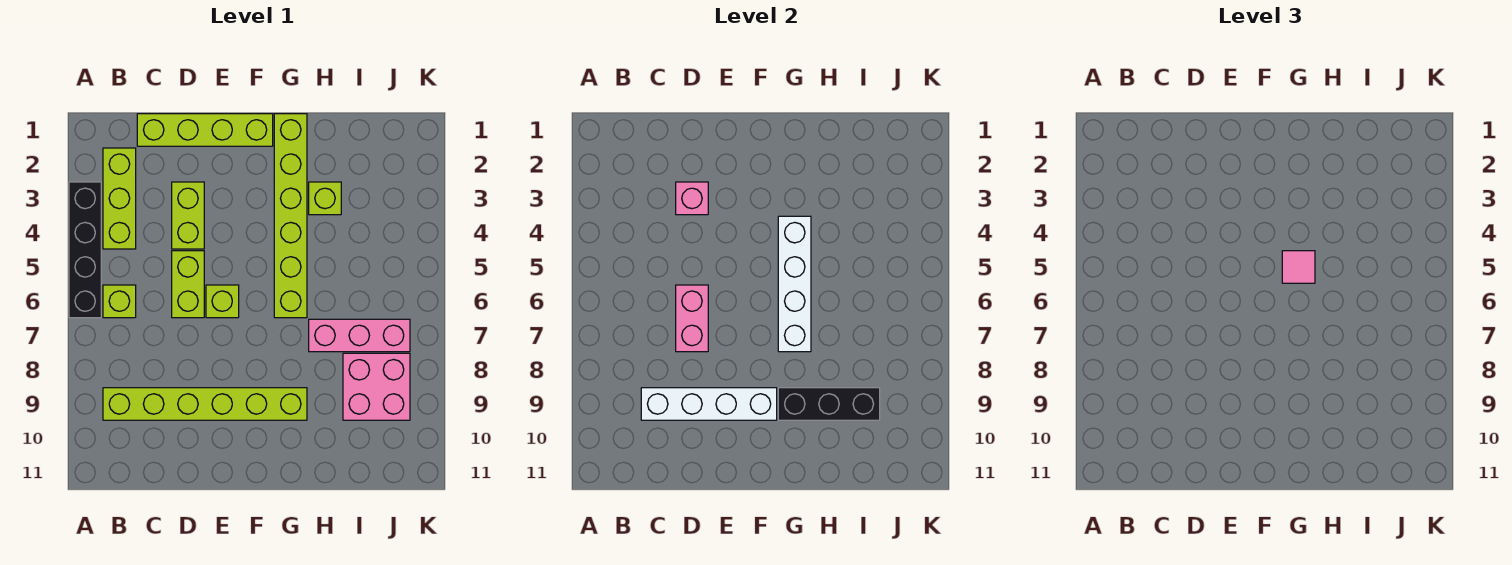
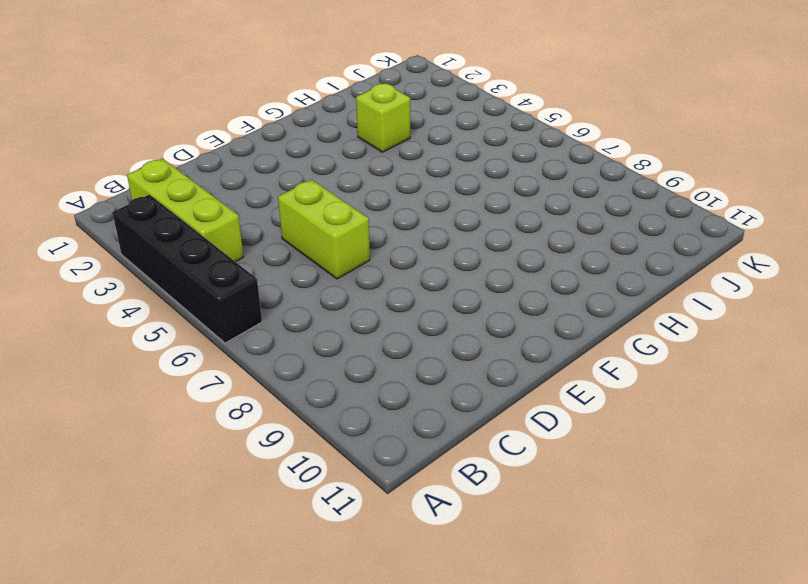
none -> lime 1x1 brick [103,285,136,318]
none -> lime 1x6 brick [103,388,307,420]
none -> lime 1x4 brick [137,114,273,146]

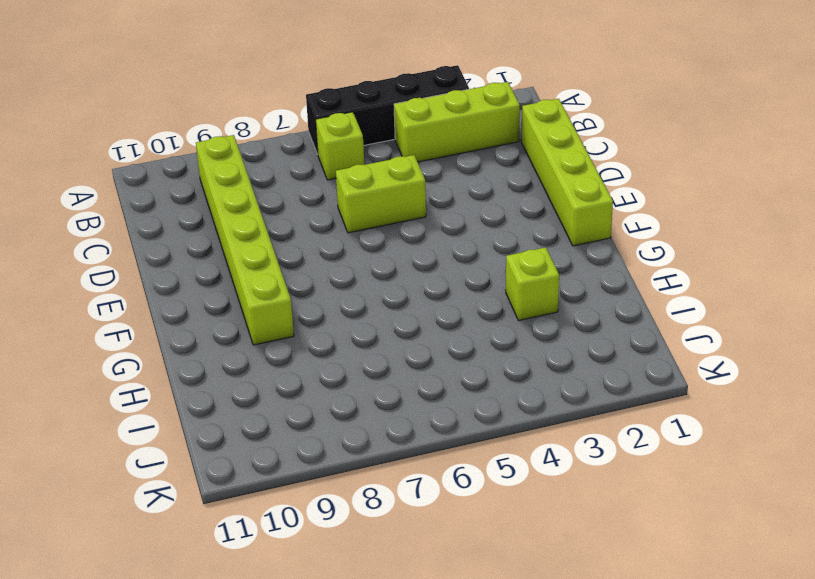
none -> lime 1x2 brick [172,182,204,249]
none -> lime 1x1 brick [206,285,239,318]
none -> lime 1x6 brick [274,114,307,318]

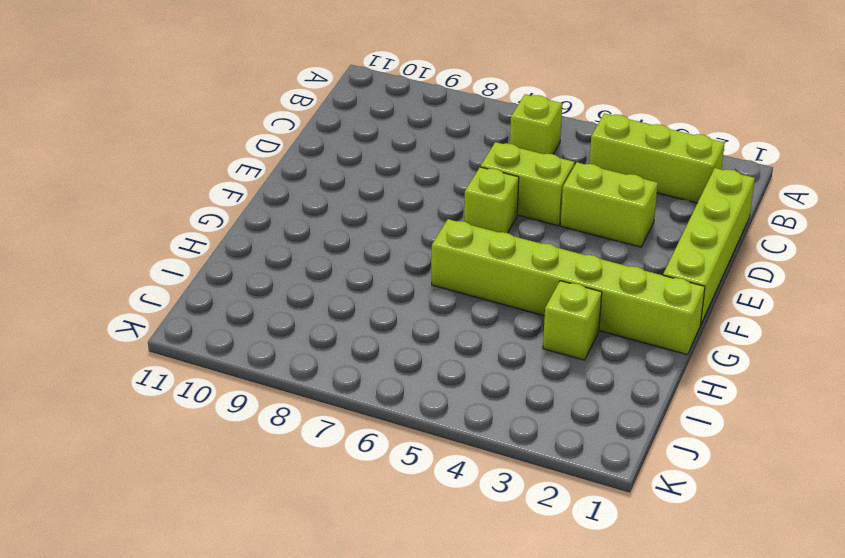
none -> black 1x4 brick [69,182,101,318]
none -> lime 1x6 brick [103,388,307,420]
none -> pink 1x3 brick [309,319,410,352]

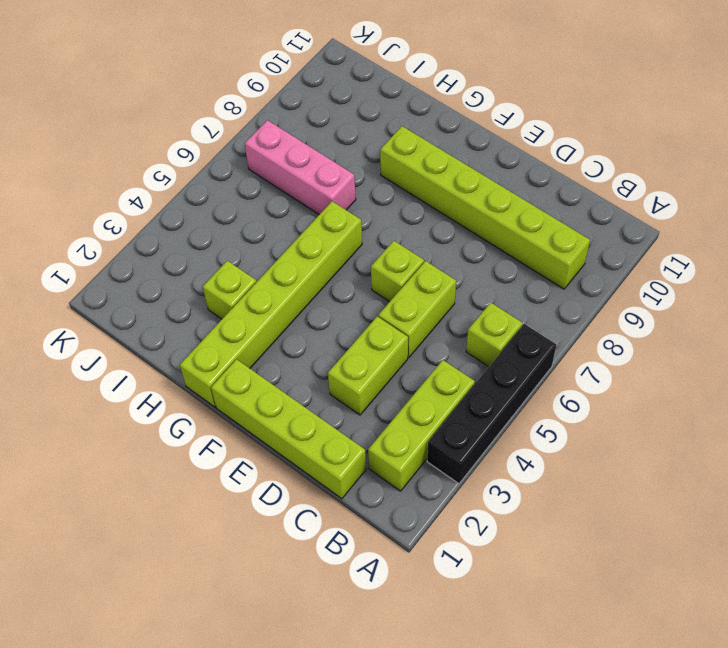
none -> pink 2x2 brick [343,353,410,420]
none -> white 1x4 brick [641,388,777,420]
none -> pink 1x1 brick [676,182,708,215]

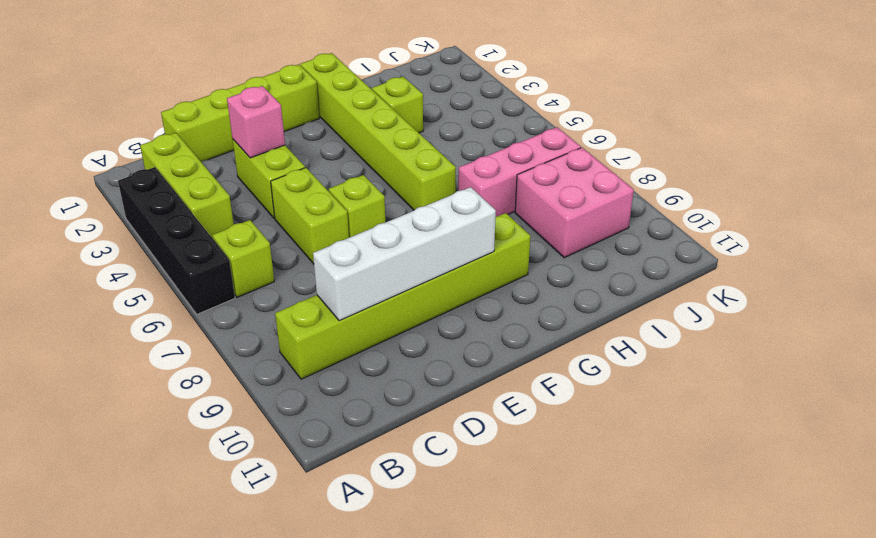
none -> pink 1x2 brick [676,285,708,352]
none -> white 1x4 brick [778,216,811,352]
none -> black 1x3 brick [778,388,880,420]

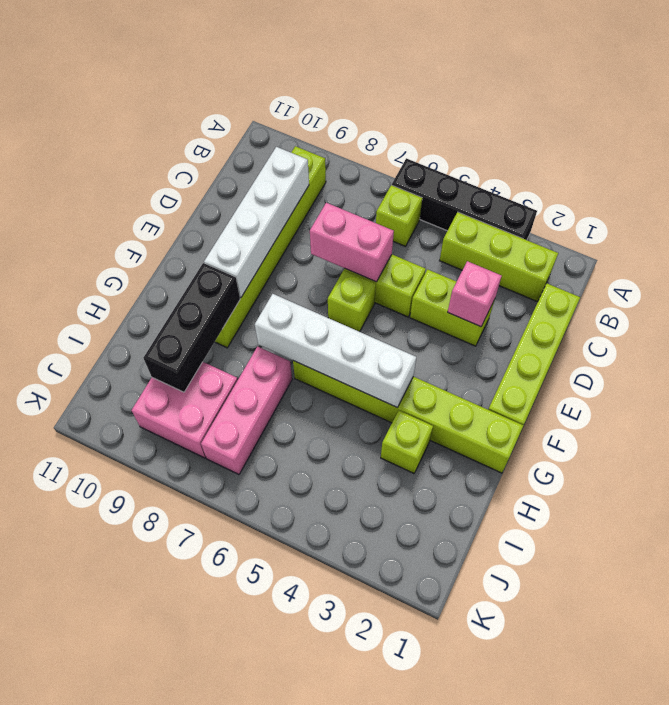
none -> pink 1x1 tile [1282,251,1315,283]

